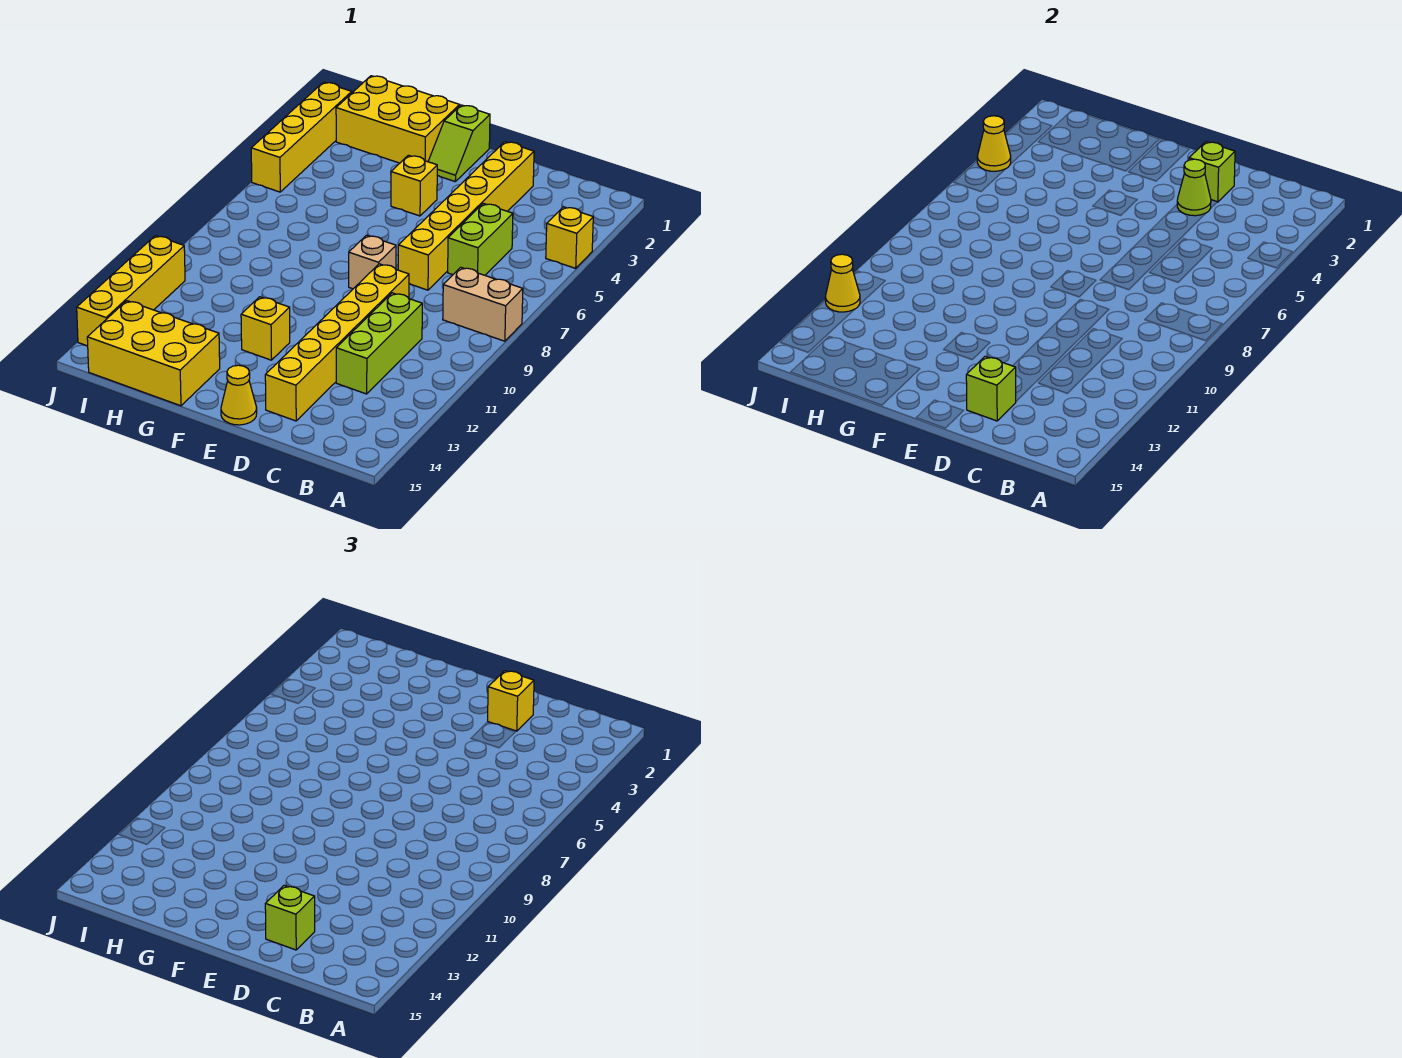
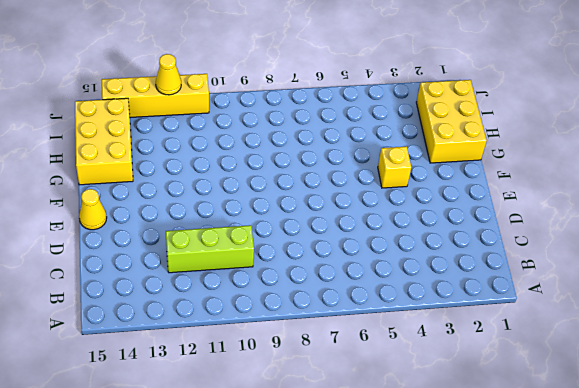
none -> yellow 1x1 brick [546,207,593,268]
none -> tan 1x2 brick [443,267,523,341]
none -> lime 1x2 brick [448,203,513,275]

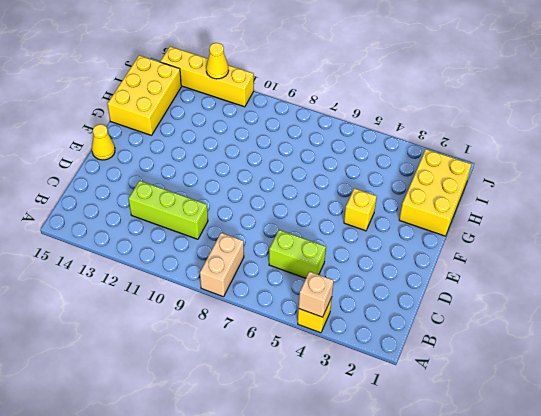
tan 1x1 brick [299,271,334,317] -> tan 1x1 brick moved to [349,235,396,289]
none -> yellow 1x6 brick [398,142,534,290]
none -> yellow 1x6 brick [265,264,409,421]
none -> lime 1x2 slope [428,105,490,181]

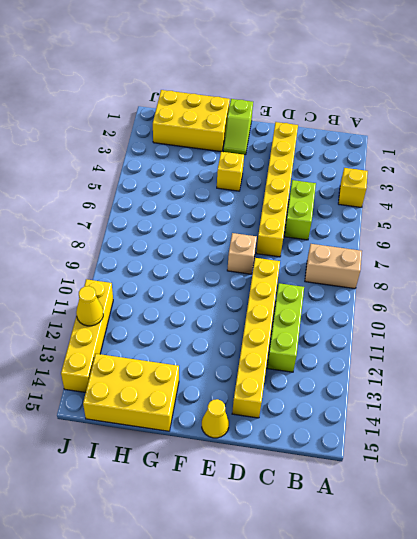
none -> yellow 1x1 brick [241,297,290,360]
none -> yellow 1x4 brick [251,82,352,192]
none -> lime 1x1 brick [1189,142,1235,202]

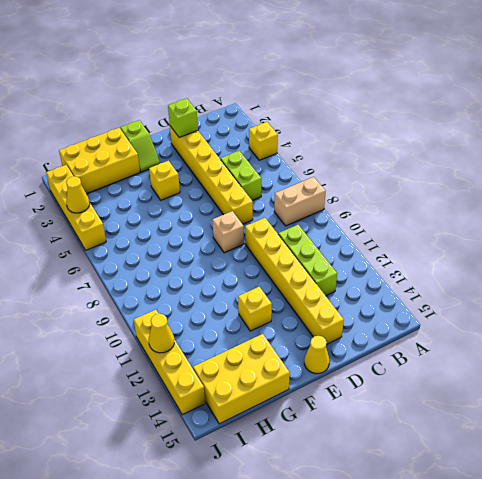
none -> lime 1x1 cone [1177,159,1211,216]
none -> lime 1x1 brick [966,356,1016,421]
none -> yellow 1x1 brick [488,671,534,731]

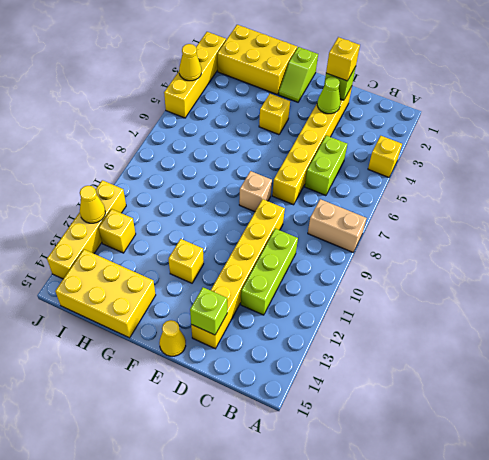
yellow 1x1 brick [99,209,136,253] -> none
none -> lime 1x1 brick [265,885,315,950]

